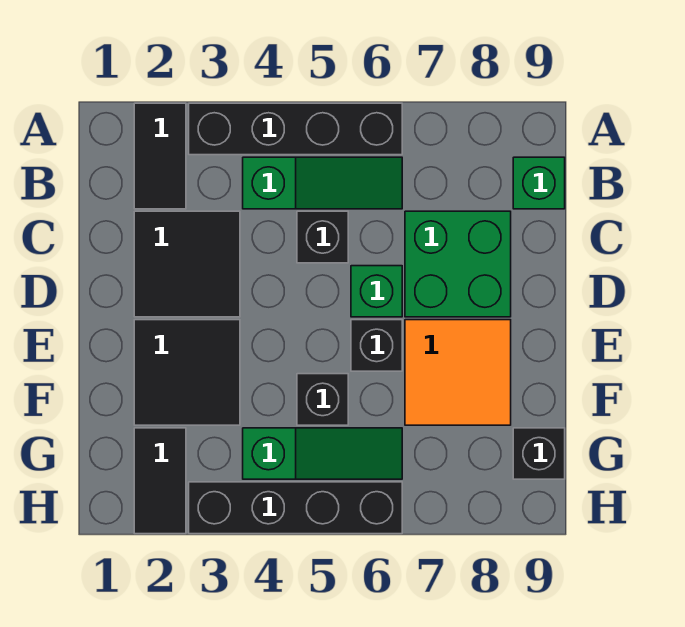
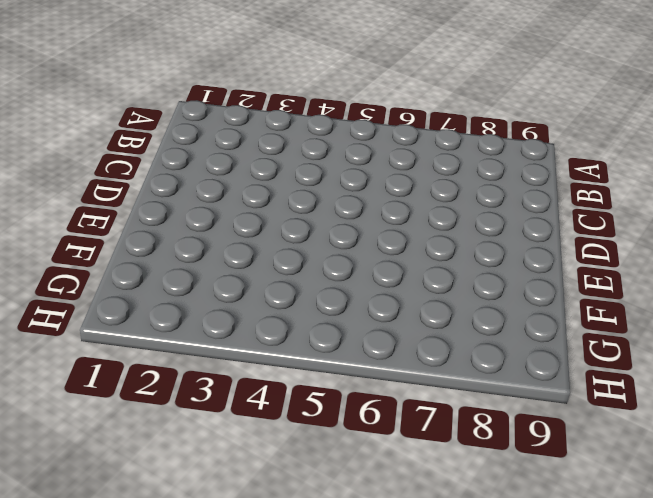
none -> black 1x2 tile [134,103,186,209]
none -> black 1x4 brick [189,103,402,155]
none -> green 1x3 slope [243,157,402,209]

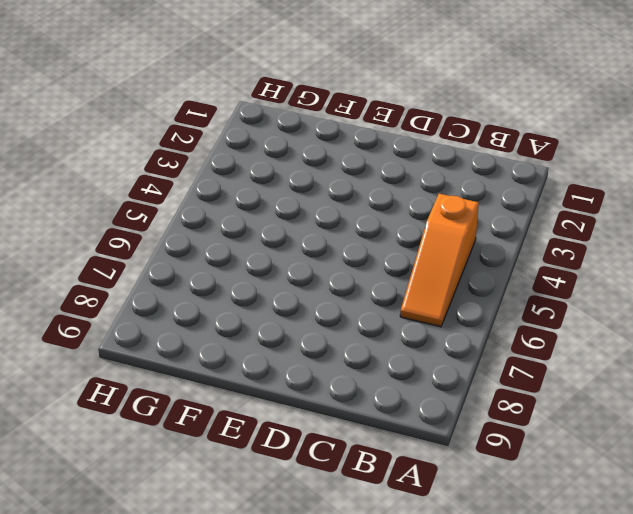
orange 1x3 slope [400,194,479,327] -> green 1x3 slope [243,157,402,209]
none -> black 1x2 tile [134,103,186,209]
none -> black 1x4 brick [189,103,402,155]
none -> green 1x1 brick [513,157,565,209]

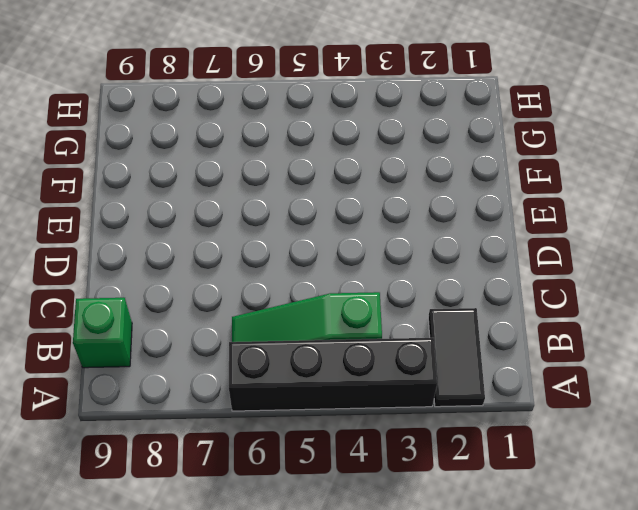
none -> black 2x2 tile [134,211,240,317]
none -> black 1x1 brick [297,211,348,263]
none -> green 2x2 brick [405,211,511,317]

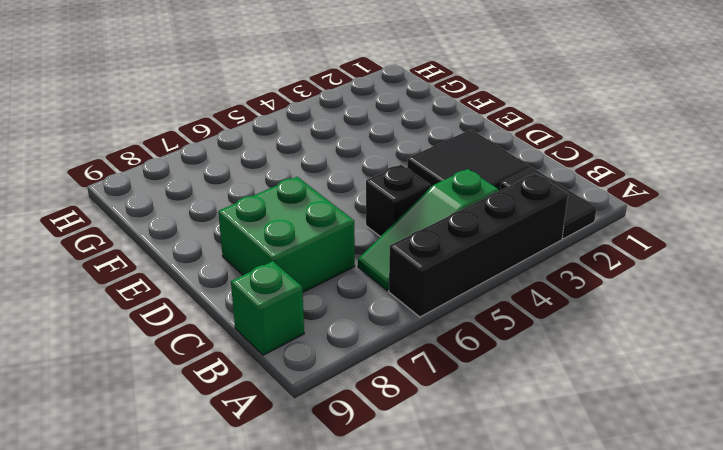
none -> green 1x1 brick [351,266,402,317]
none -> black 2x2 tile [134,320,240,425]
none -> black 1x1 brick [351,320,402,371]

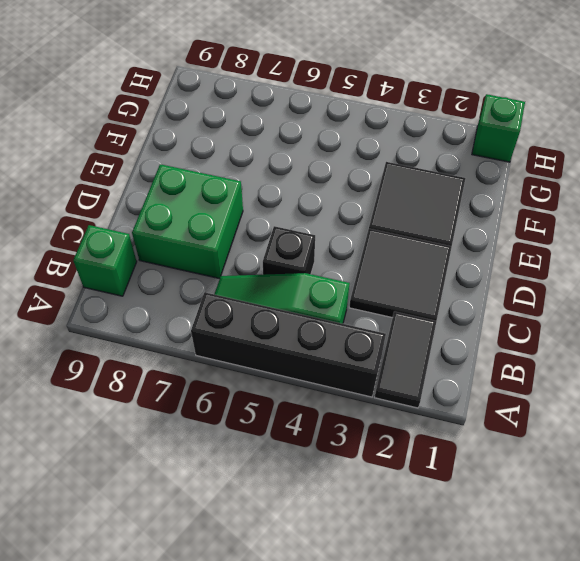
green 1x1 brick [472,94,525,162] -> green 1x1 brick moved to [351,266,402,317]
none -> black 1x1 brick [351,320,402,371]
none -> orange 2x2 tile [405,320,511,425]
none -> black 1x1 brick [297,374,348,425]

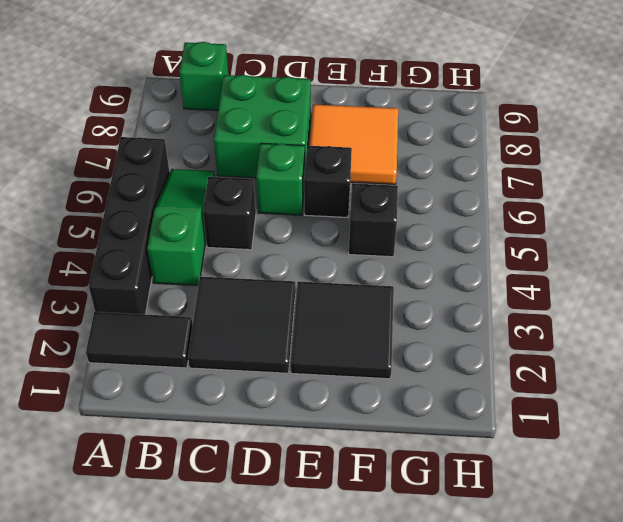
none -> black 1x2 tile [134,428,186,534]
none -> green 1x3 slope [243,428,402,479]
none -> black 1x1 brick [513,428,565,479]

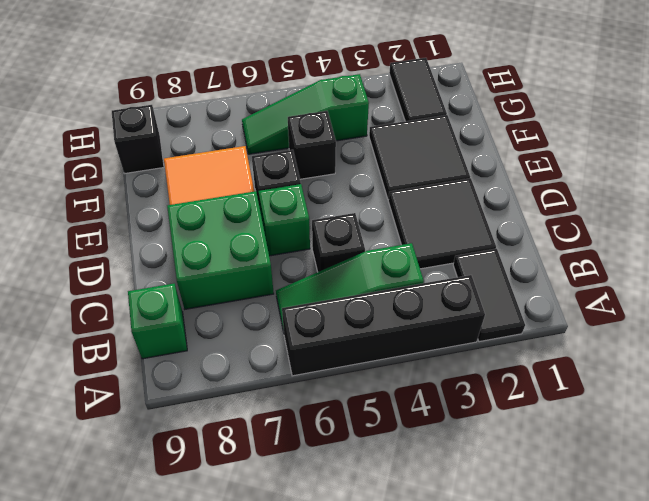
none -> black 1x4 brick [189,482,402,534]

